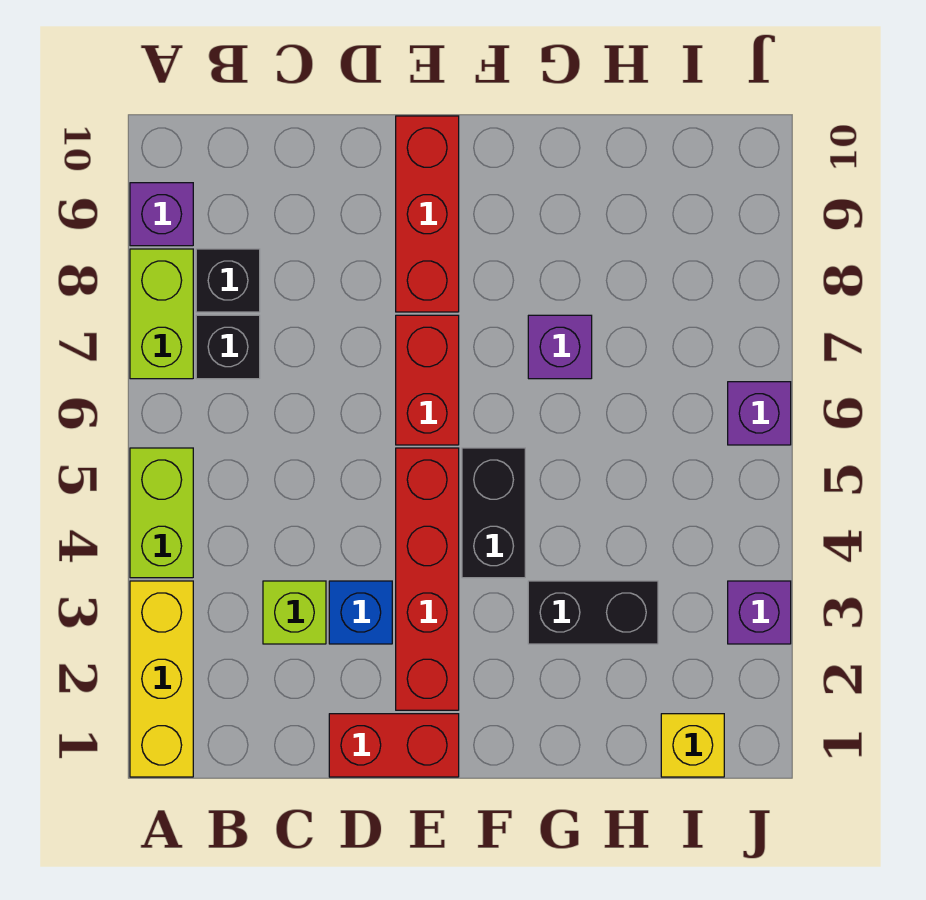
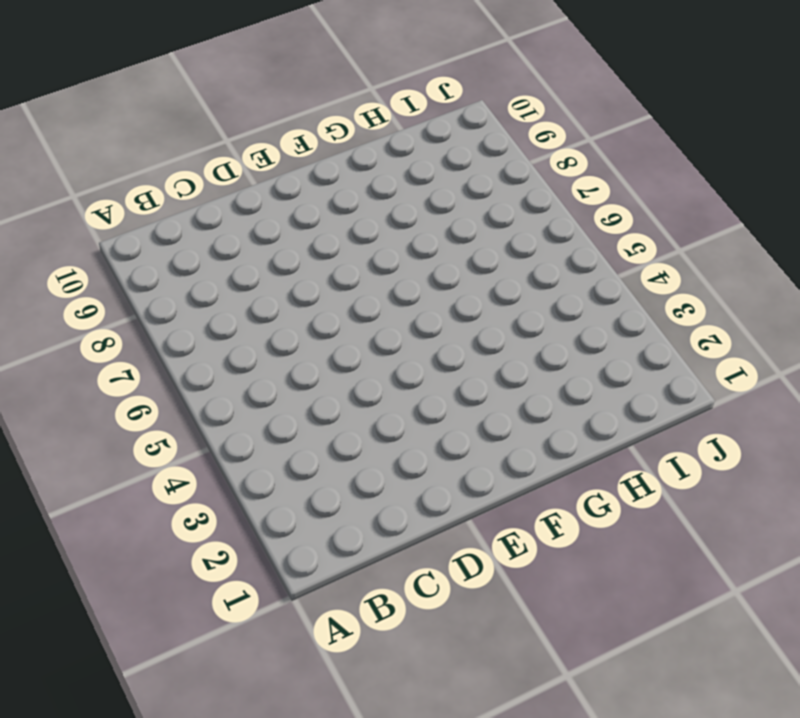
none -> yellow 1x3 brick [130,581,193,777]
none -> lime 1x2 brick [130,448,193,578]
none -> lime 1x2 brick [130,249,193,379]

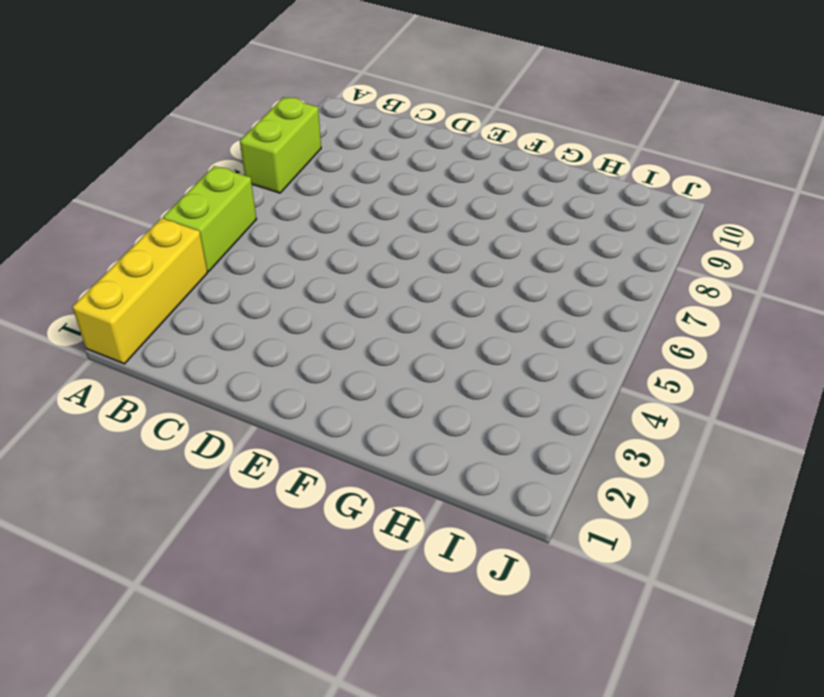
none -> purple 1x1 brick [130,183,193,246]
none -> black 1x1 brick [196,315,260,379]
none -> black 1x1 brick [196,249,260,312]

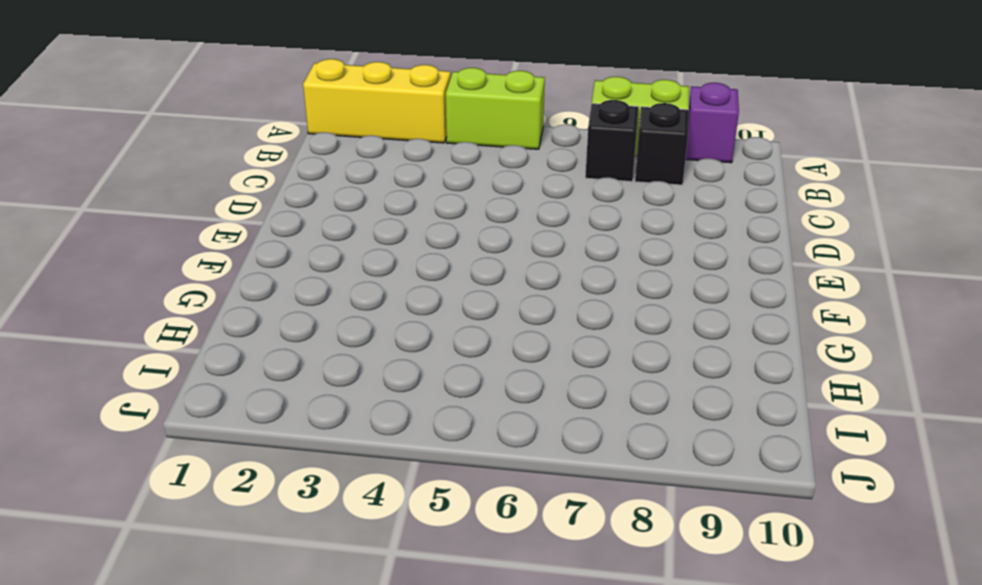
none -> lime 1x1 brick [263,581,326,644]
none -> red 1x2 brick [329,714,459,777]
none -> blue 1x1 brick [329,581,392,644]

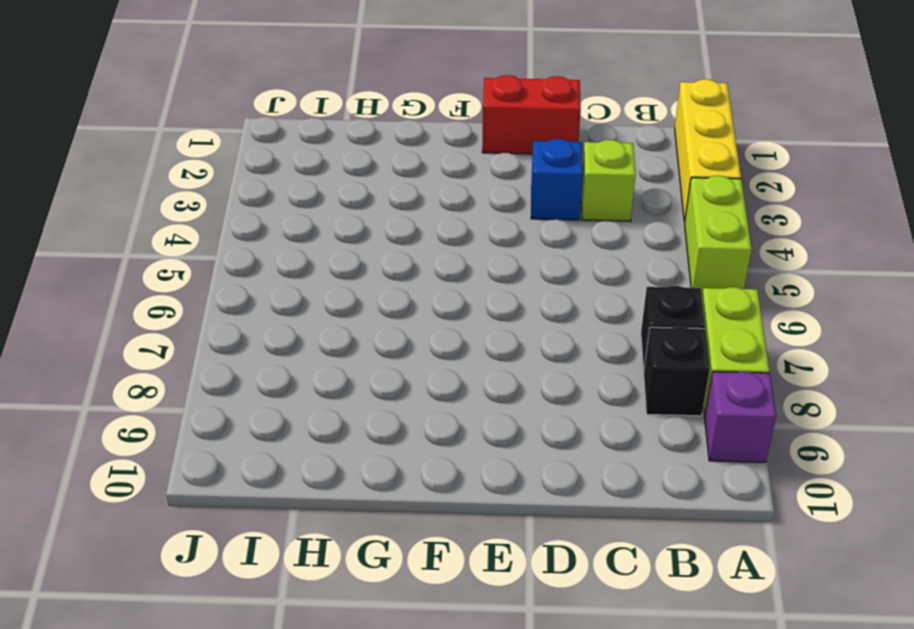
none -> red 1x4 brick [396,448,459,710]
none -> red 1x2 brick [396,315,459,445]
none -> red 1x3 brick [396,116,459,312]

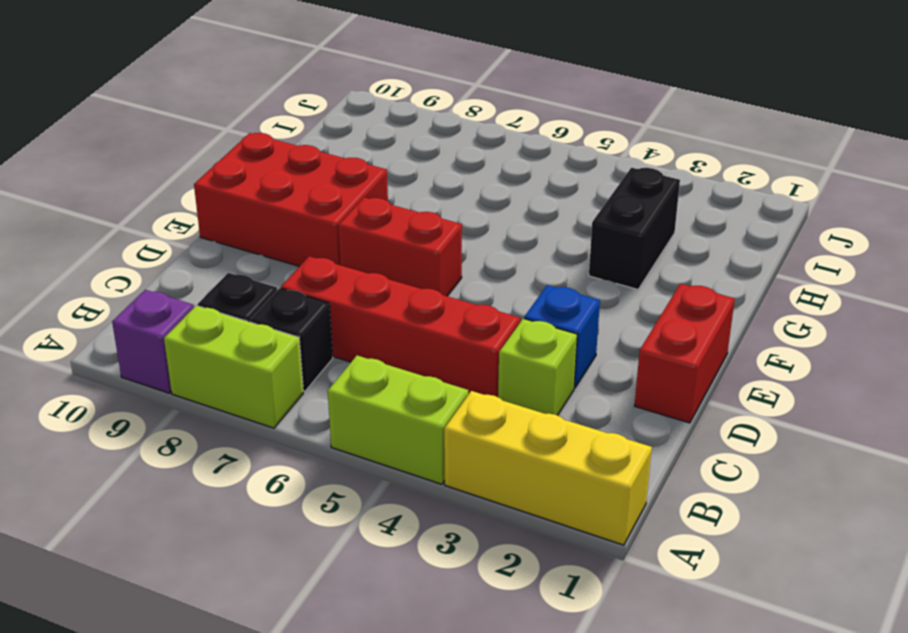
red 1x4 brick [281,256,520,397] -> red 1x4 brick moved to [396,448,459,710]
red 2x3 brick [194,133,388,266] -> red 1x3 brick [396,116,459,312]
none -> black 1x2 brick [462,448,525,578]
none -> purple 1x1 brick [528,315,592,379]
none -> yellow 1x1 brick [661,714,724,777]

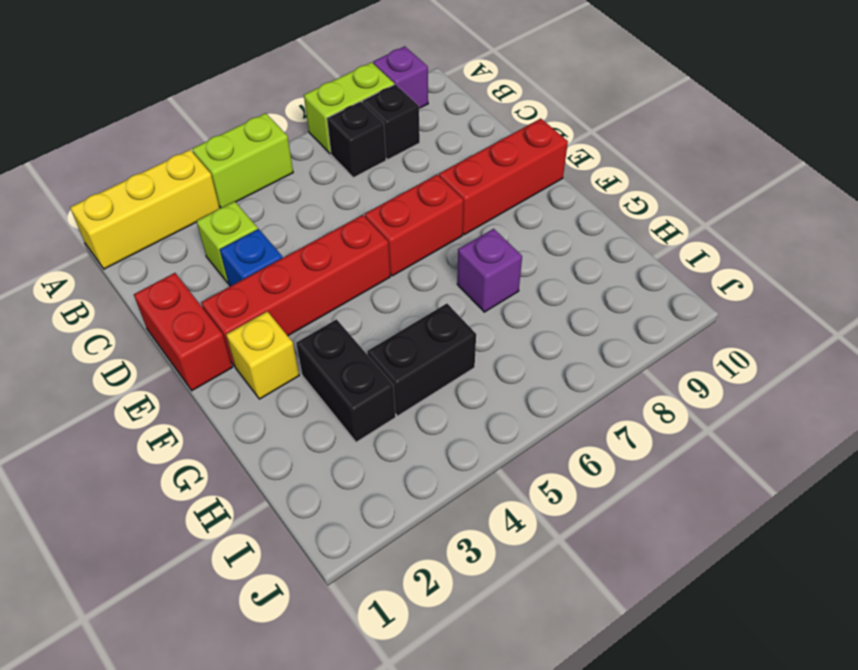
yellow 1x1 brick [226,311,299,399] -> yellow 1x1 brick moved to [661,714,724,777]
black 1x2 brick [367,304,476,416] -> black 1x2 brick moved to [462,448,525,578]
none -> purple 1x1 brick [728,581,791,644]
none -> purple 1x1 brick [728,382,791,445]

